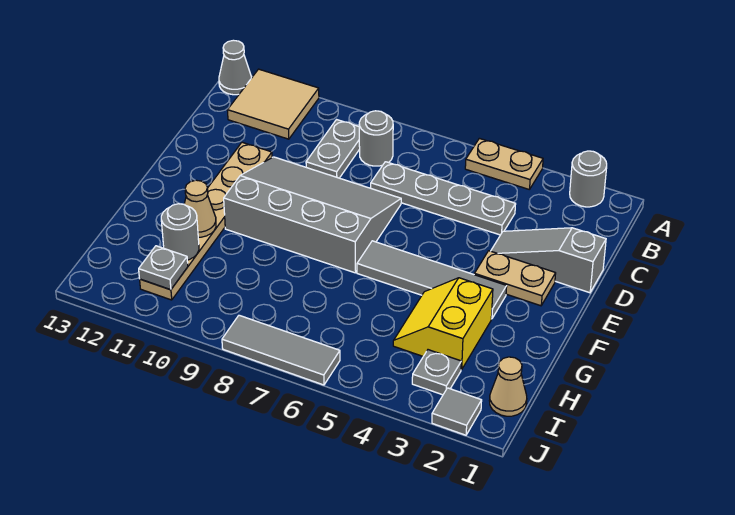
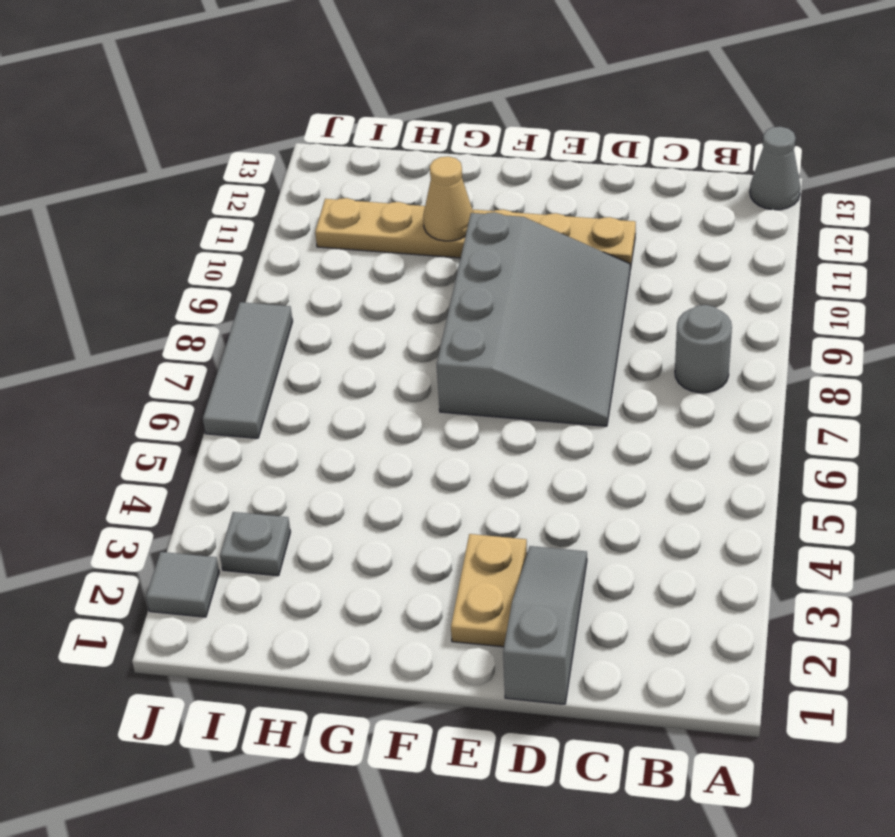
none -> grey 1x1 round brick [570,151,607,207]
none -> tan 1x2 plate [465,138,543,190]
none -> tan 2x2 tile [228,69,319,139]

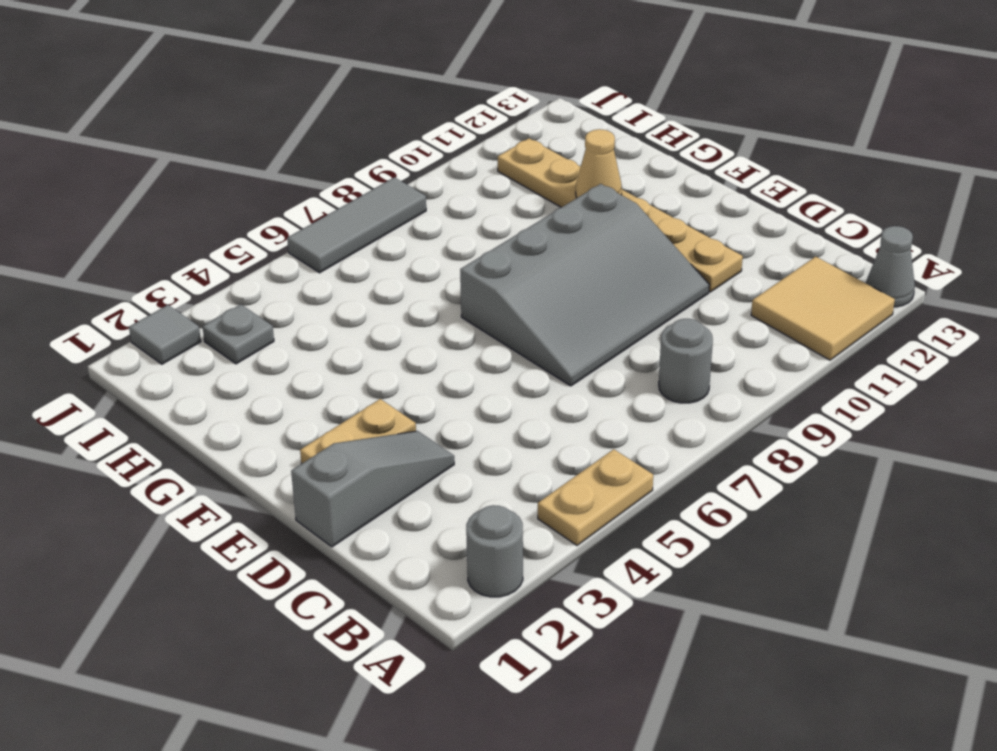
none -> grey 1x2 plate [306,120,360,178]
none -> grey 1x4 plate [371,162,516,235]
none -> grey 1x4 tile [357,241,507,319]

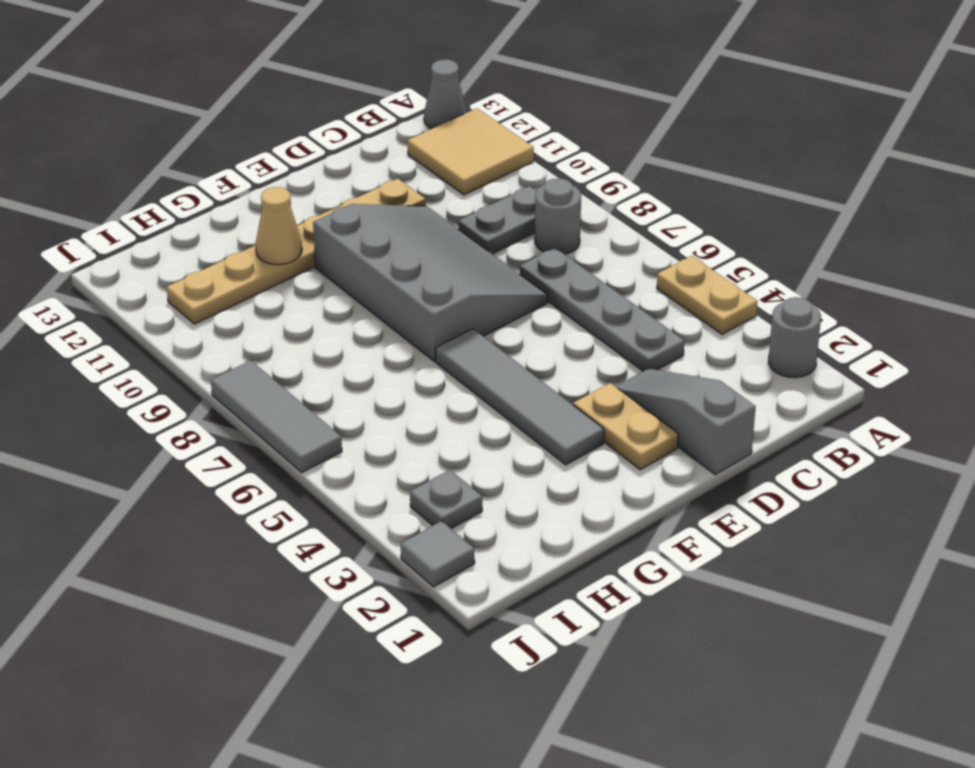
none -> yellow 2x2 slope [393,278,493,370]
none -> tan 1x1 cone [489,357,527,416]
none -> grey 1x1 round brick [161,204,199,260]

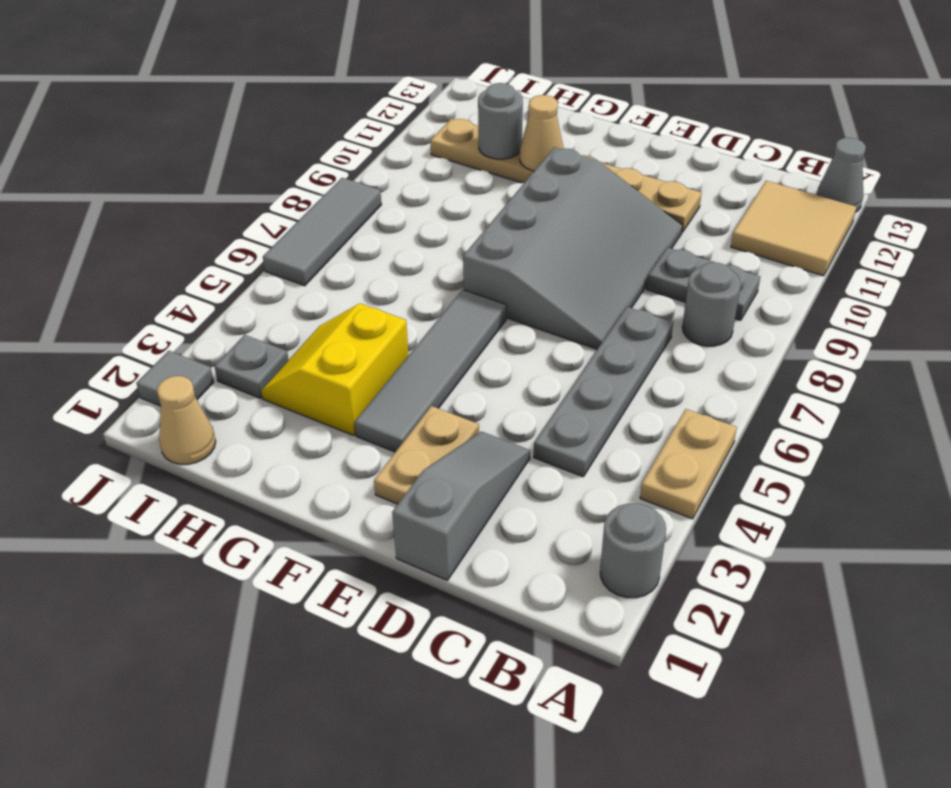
yellow 2x2 slope [261,304,409,436] -> yellow 2x2 slope turned to [393,278,493,370]
none -> grey 1x1 plate [139,246,188,290]

